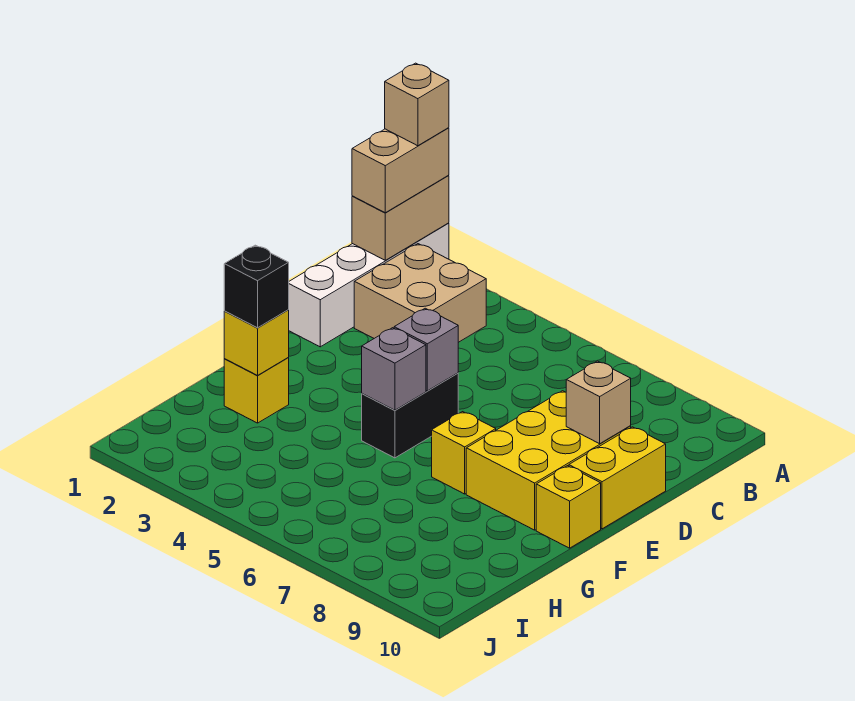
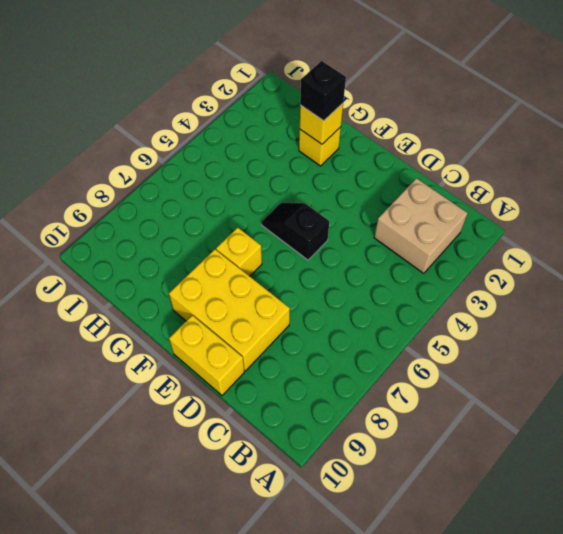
black 1x2 slope [261,203,329,260] -> black 1x2 brick [362,373,458,458]
none -> white 1x4 brick [289,223,449,347]
none -> yellow 1x1 brick [536,466,601,548]
none -> tan 1x2 brick [352,175,449,260]

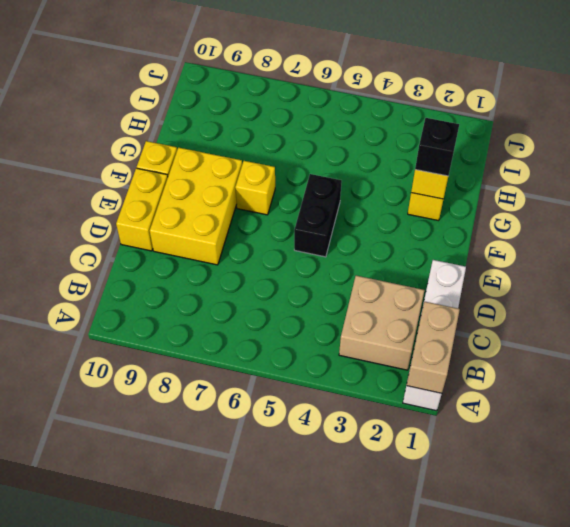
none -> tan 1x1 brick [566,361,631,444]
none -> grey 1x1 brick [394,308,458,391]
none -> grey 1x1 brick [362,328,426,410]

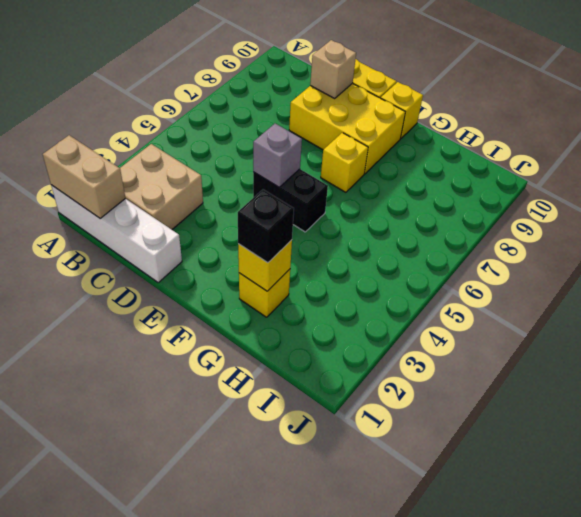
none -> grey 1x1 brick [362,328,426,410]
none -> tan 1x2 brick [352,128,449,213]
none -> tan 1x1 brick [385,63,449,146]

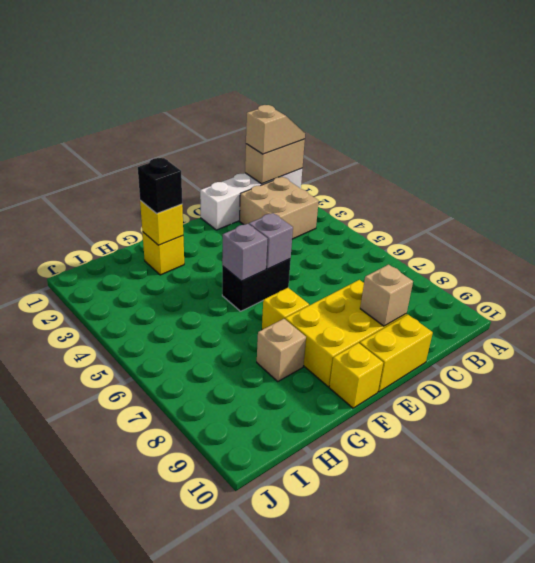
tan 1x2 slope [246,105,305,154] -> tan 1x2 brick [352,128,449,213]
tan 1x1 brick [257,319,306,381] -> tan 1x1 brick moved to [385,63,449,146]

